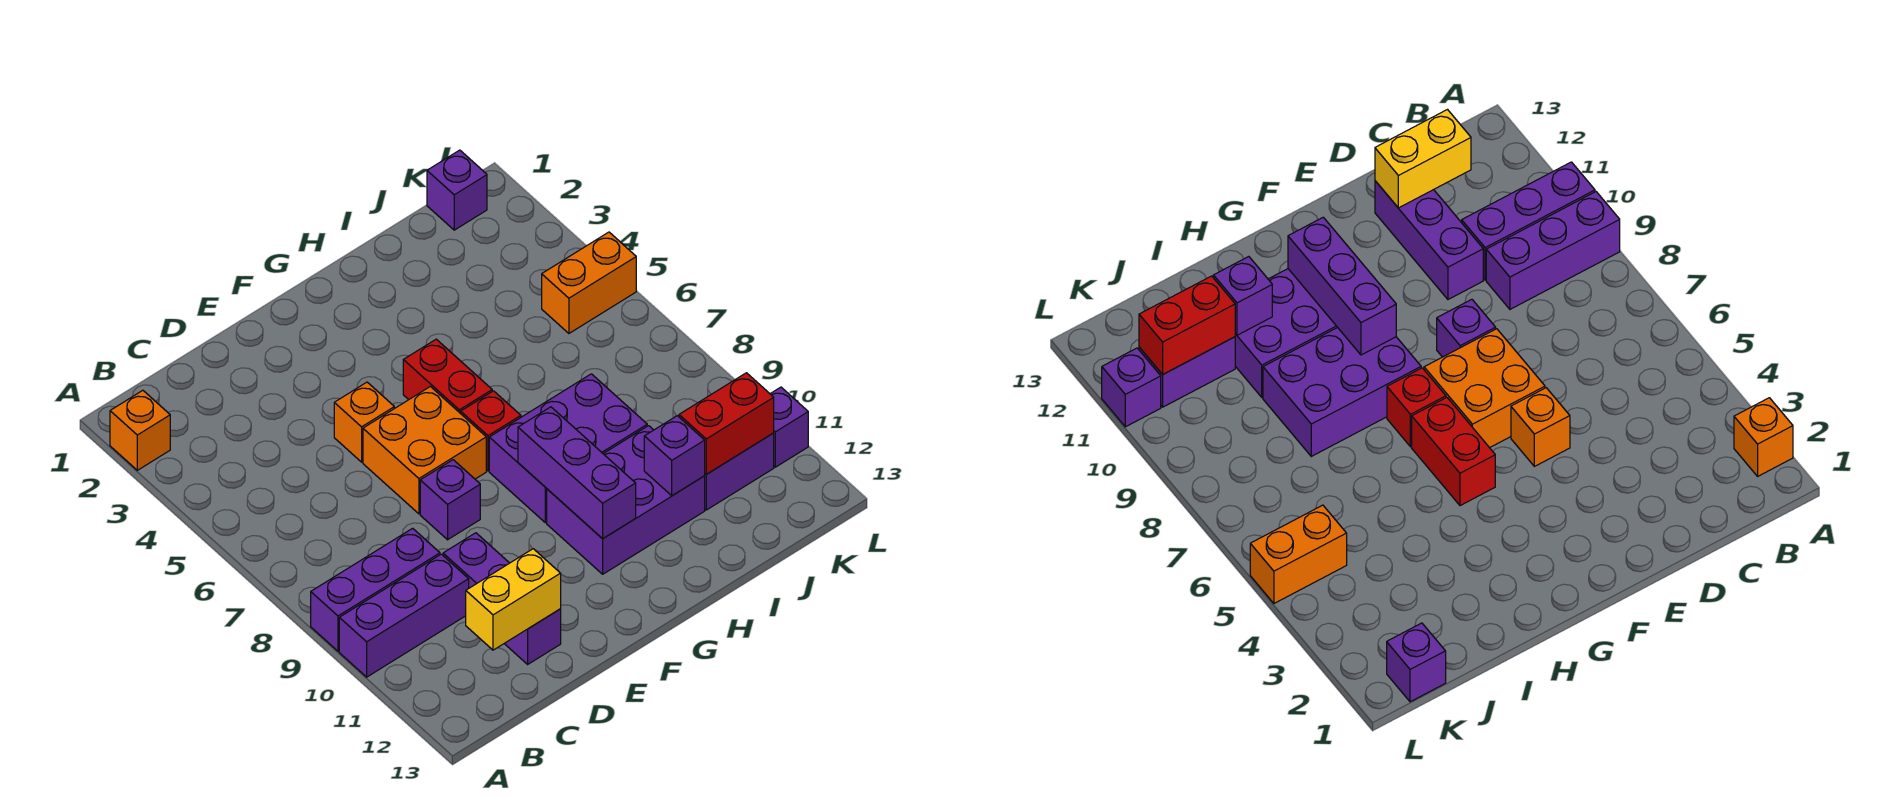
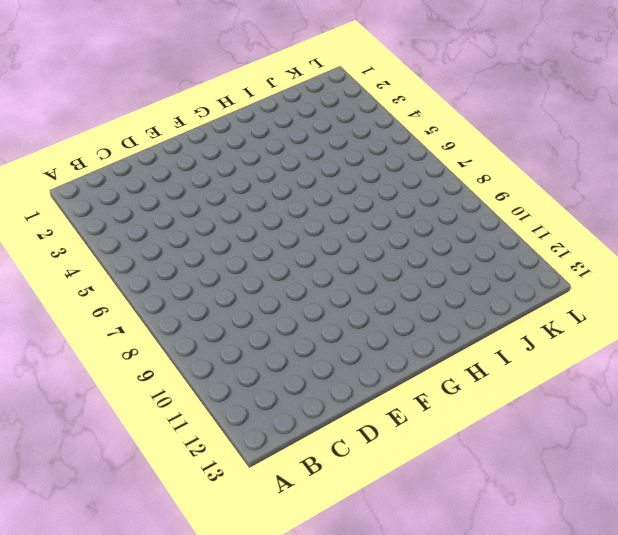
none -> orange 1x1 brick [110,390,170,470]
none -> purple 1x3 brick [311,528,440,651]
none -> purple 1x3 brick [339,554,469,677]

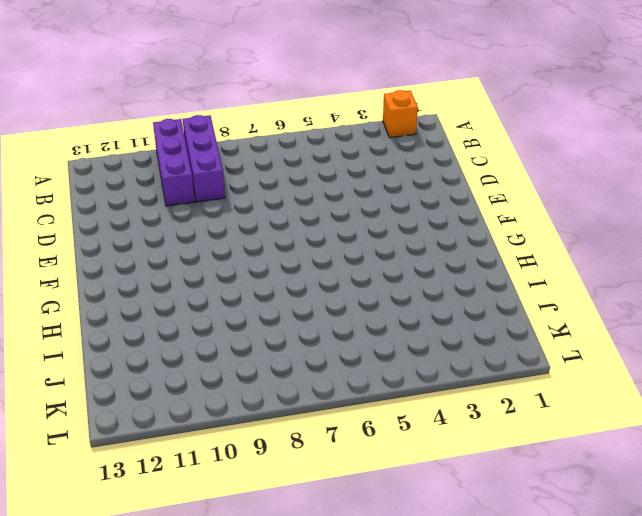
none -> purple 1x3 brick [443,533,561,664]
none -> orange 1x1 brick [334,382,394,462]
none -> orange 2x2 brick [363,387,486,514]

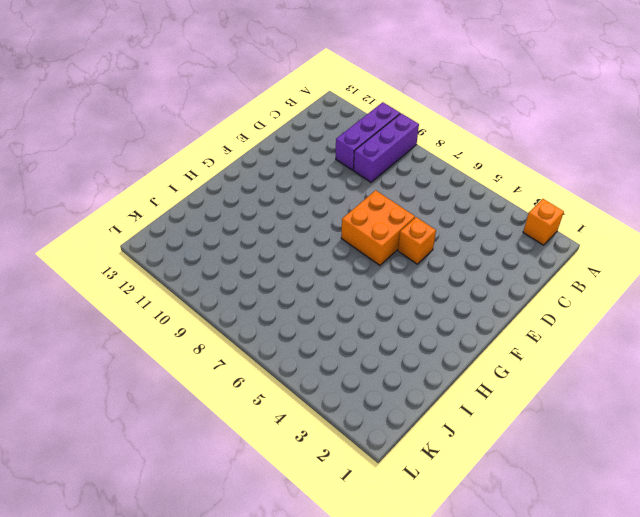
none -> purple 1x3 brick [443,533,561,664]
none -> purple 1x1 brick [420,460,480,540]
none -> red 1x2 brick [403,339,492,414]

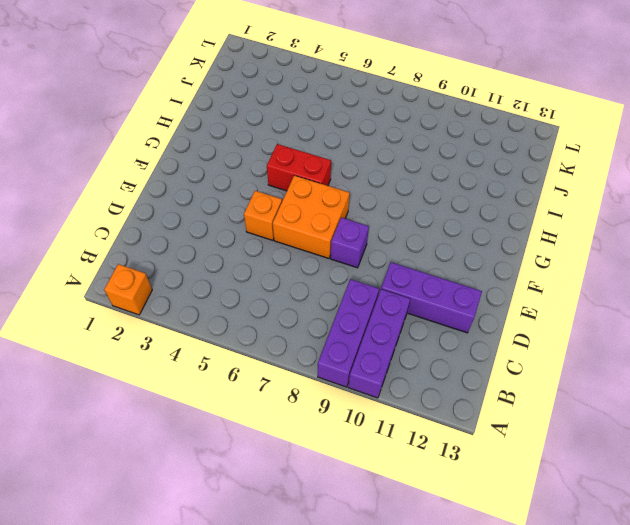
none -> red 1x1 brick [461,391,521,471]
none -> purple 2x3 brick [489,374,647,523]
none -> purple 2x3 brick [547,426,705,574]

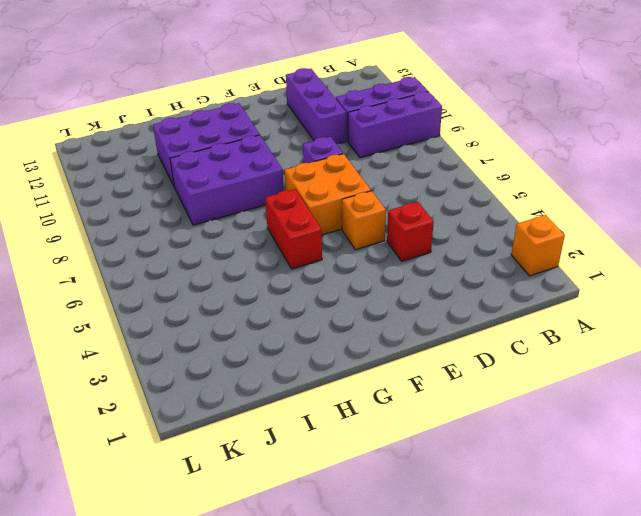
red 1x1 brick [387,202,434,261] -> red 1x1 brick moved to [461,391,521,471]
none -> purple 1x2 brick [705,433,774,510]
none -> purple 1x1 brick [427,150,487,230]
none -> orange 1x2 brick [542,232,636,333]

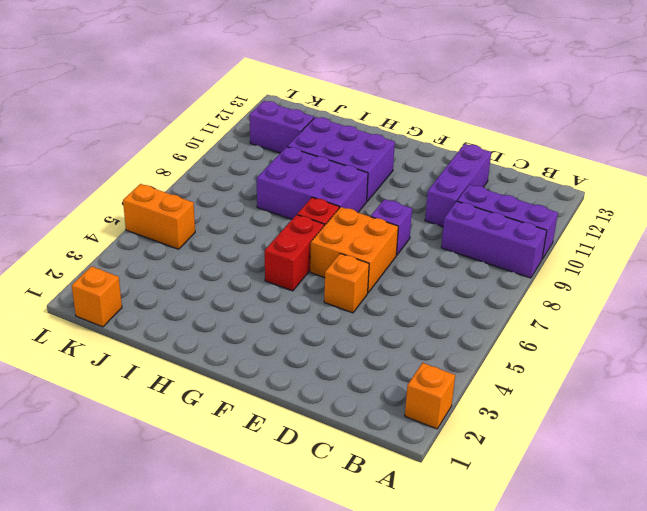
orange 1x1 brick [72,266,122,327] -> purple 1x1 brick [427,150,487,230]
none -> purple 1x1 brick [771,387,808,467]
none -> yellow 1x2 brick [466,549,561,650]
none -> purple 1x3 brick [518,407,636,539]

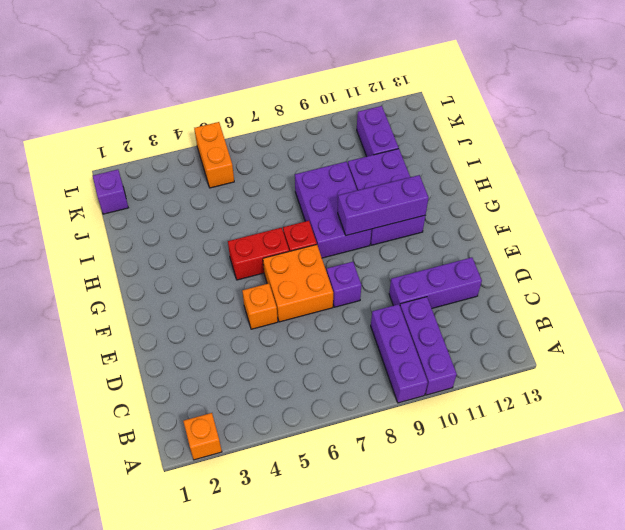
none -> purple 1x1 brick [771,387,808,467]
none -> yellow 1x2 brick [466,549,561,650]
none -> purple 1x1 brick [644,416,705,496]

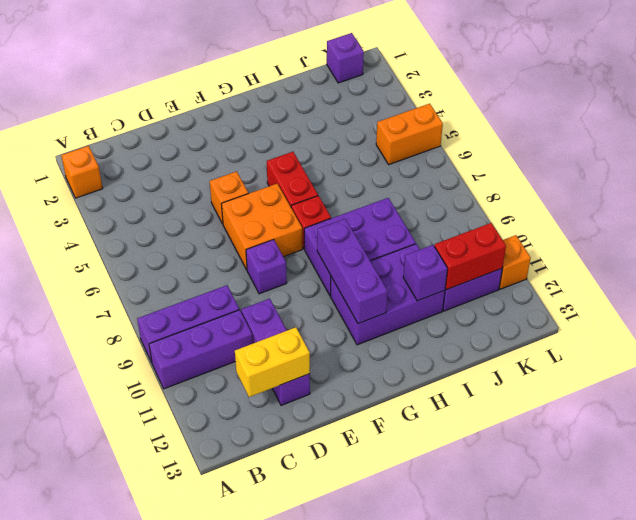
orange 1x1 brick [499,235,531,289] -> purple 1x1 brick [771,387,808,467]

